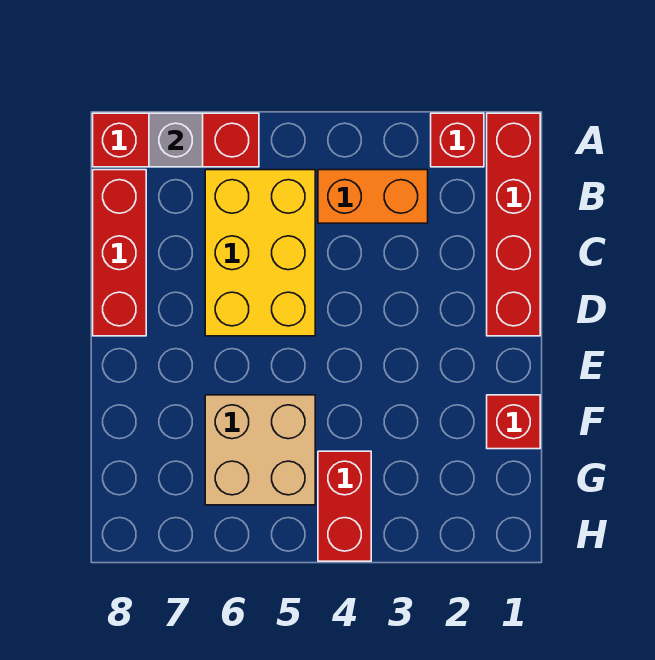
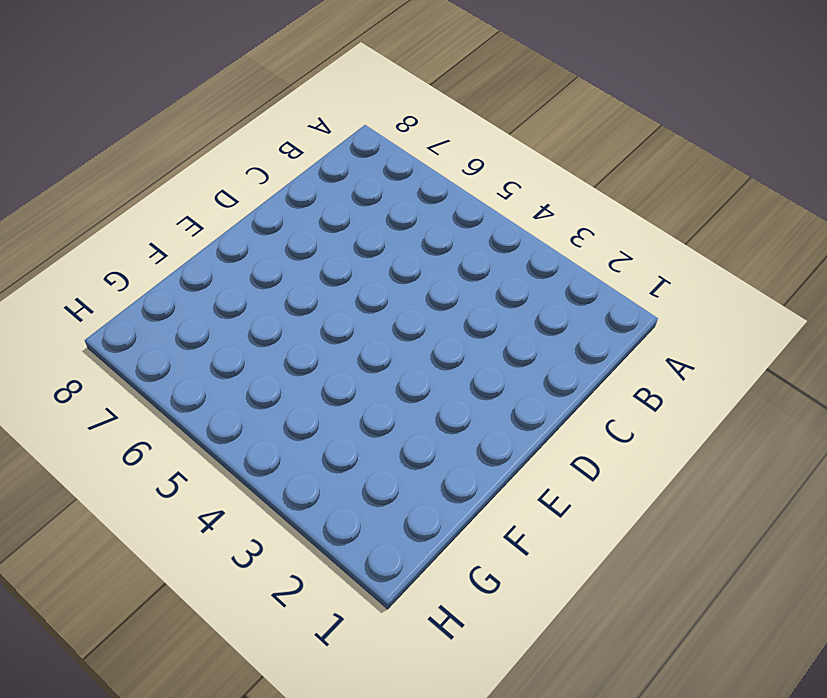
none -> red 1x4 brick [487,113,540,336]
none -> red 1x1 brick [431,113,484,167]

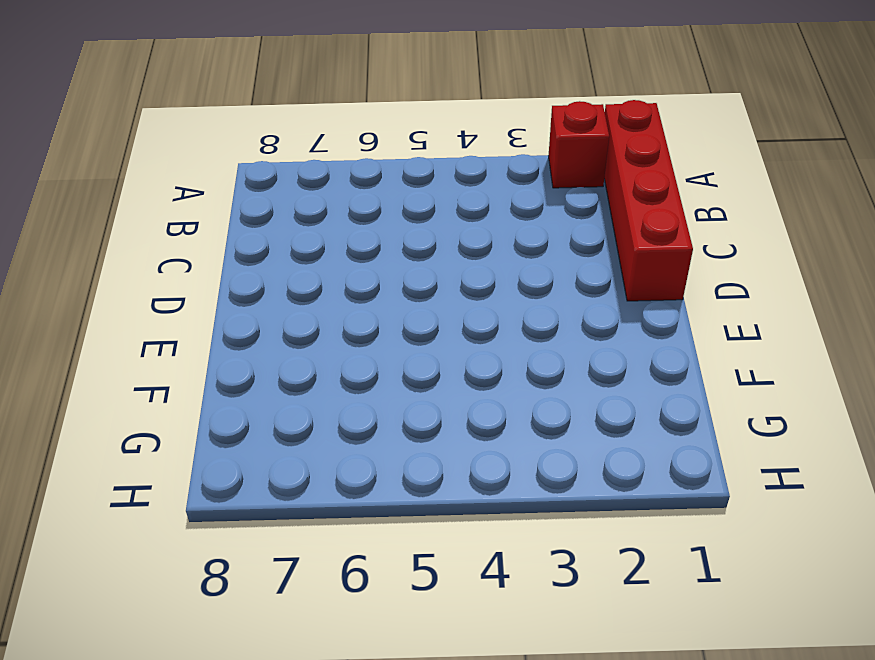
none -> red 1x3 brick [93,113,259,167]
none -> orange 1x2 brick [318,170,428,223]

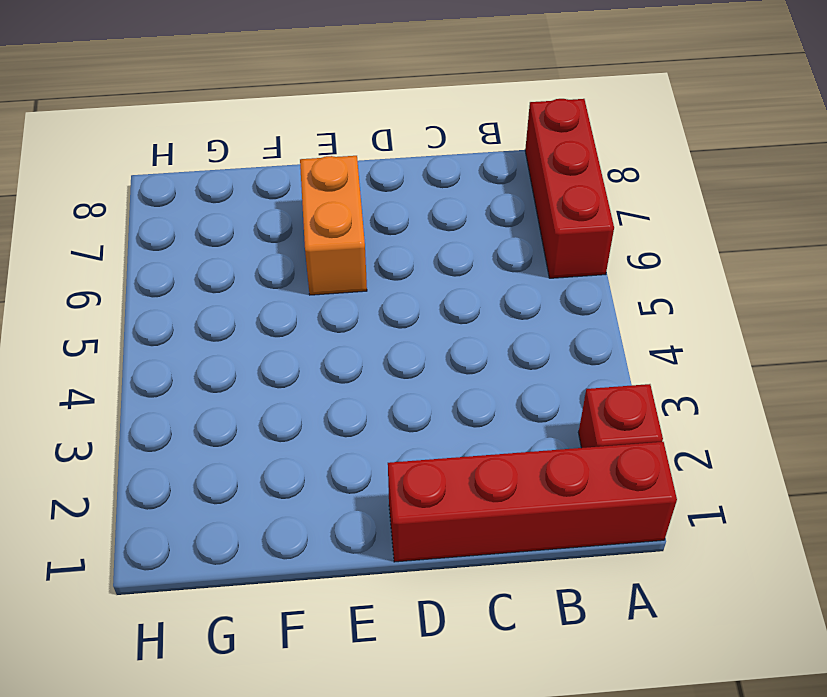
orange 1x2 brick [300,156,367,295] -> orange 1x2 brick moved to [318,170,428,223]
none -> yellow 2x3 brick [205,170,315,336]
none -> red 1x3 brick [93,170,146,336]

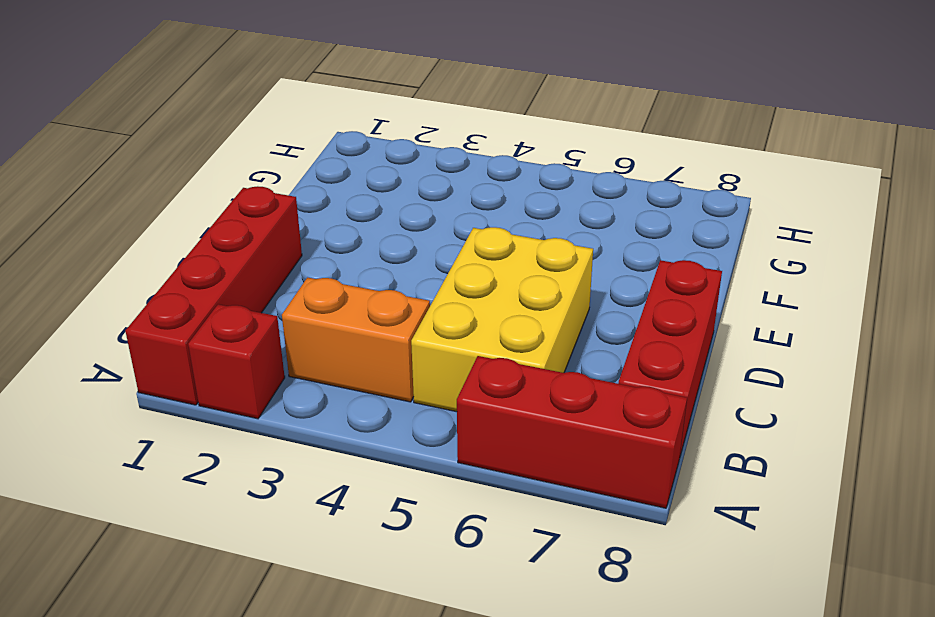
none -> red 1x1 brick [487,395,540,449]
none -> tan 2x2 brick [205,395,315,505]

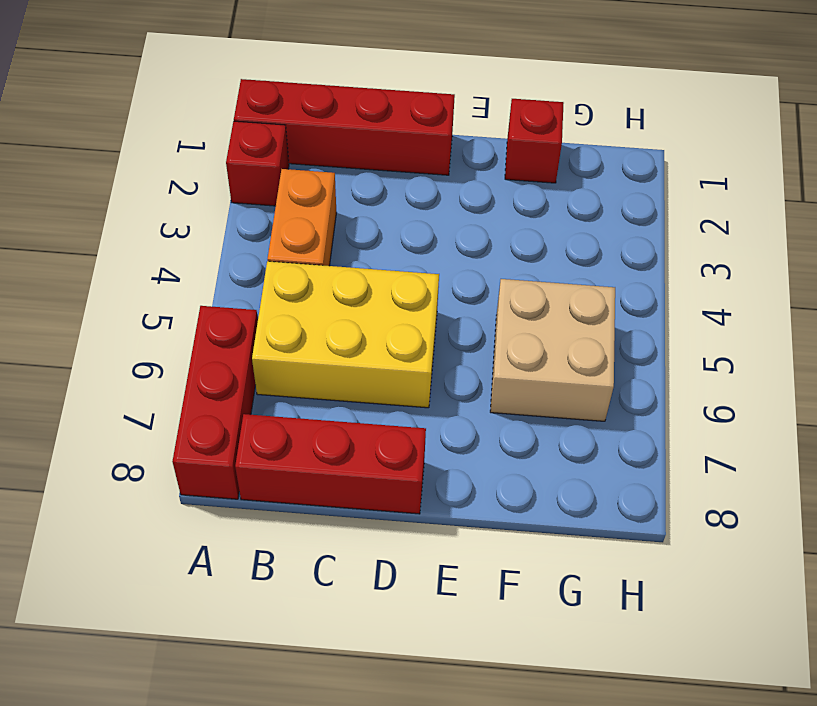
none -> red 1x2 brick [318,451,371,561]
none -> grey 1x1 brick [149,113,203,167]

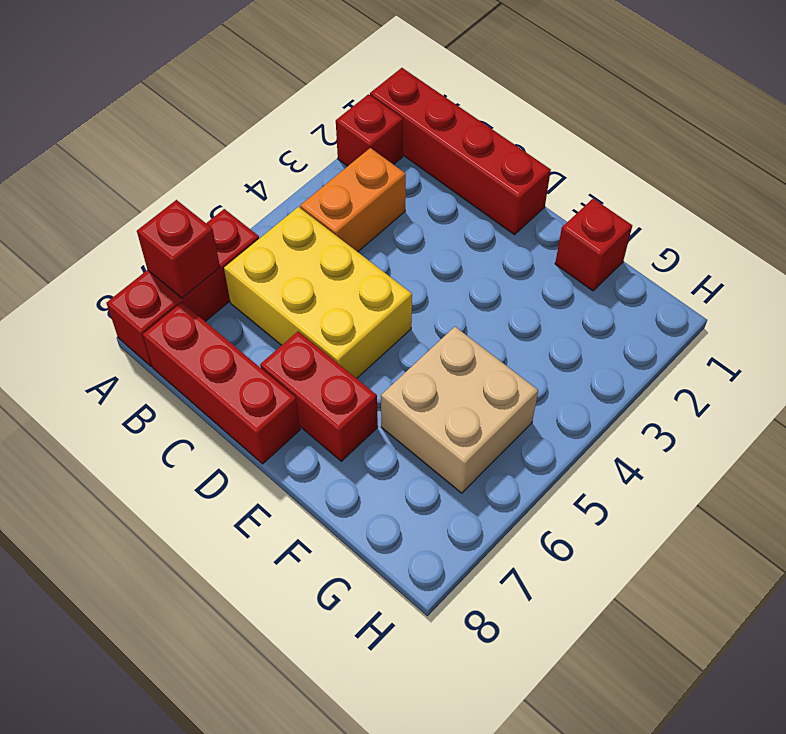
red 1x1 brick [137,200,220,298] -> grey 1x1 brick [149,113,203,167]
red 1x2 brick [260,331,378,461] -> red 1x2 brick moved to [318,451,371,561]

